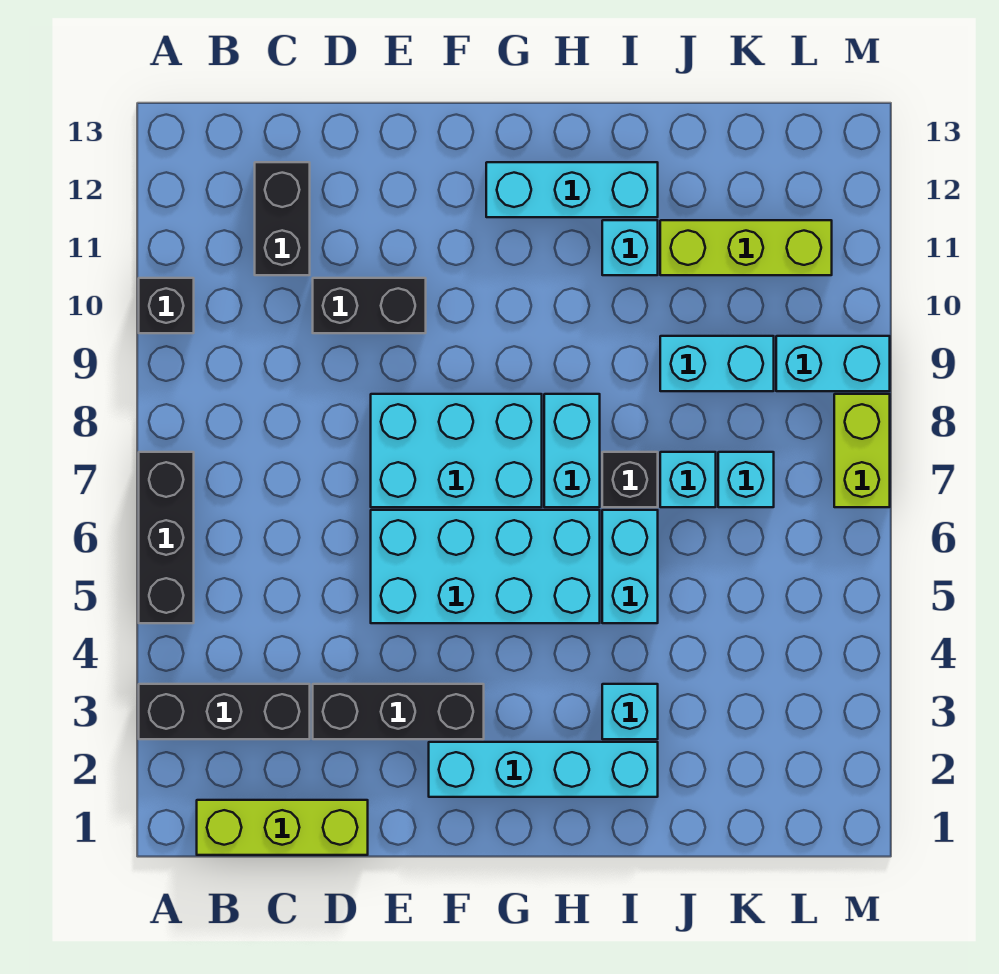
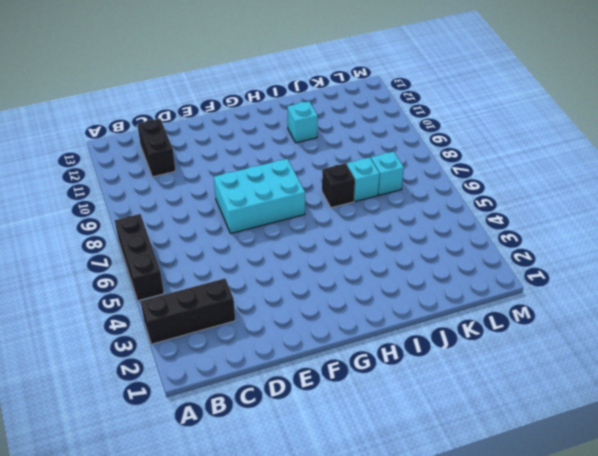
none -> black 1x1 brick [139,278,194,333]
none -> lime 1x3 brick [197,800,368,855]
none -> black 1x3 brick [313,684,484,739]

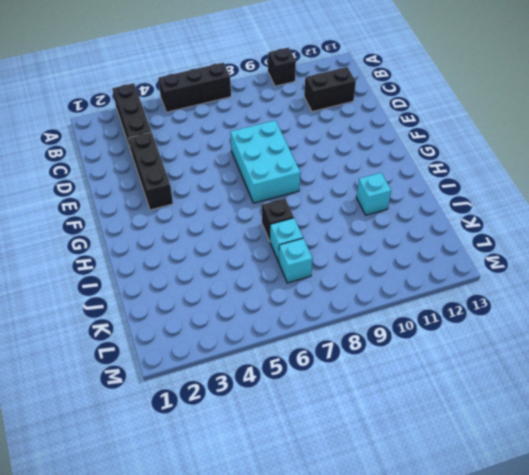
none -> lime 1x3 brick [197,800,368,855]
none -> black 1x2 brick [313,278,426,333]
none -> cyan 2x4 brick [371,510,600,623]

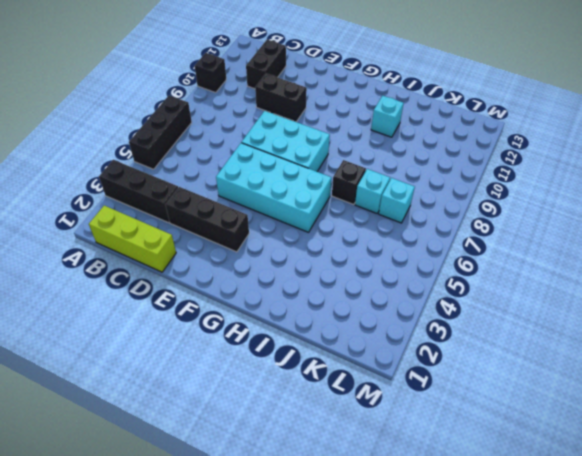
none -> cyan 1x4 brick [429,742,658,797]
none -> cyan 1x3 brick [486,162,658,217]
none -> cyan 1x2 brick [544,394,600,507]

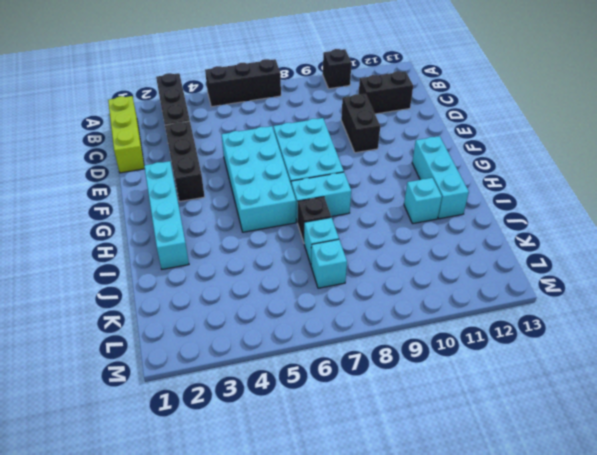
none -> cyan 1x1 brick [602,684,658,739]
none -> cyan 1x2 brick [602,510,658,623]
none -> cyan 1x2 brick [660,336,774,391]

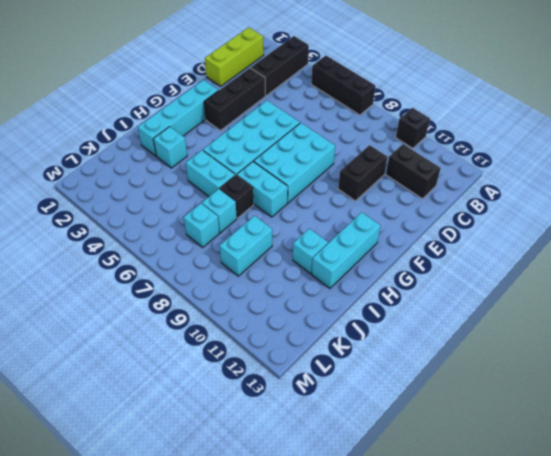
none -> lime 1x3 brick [660,220,832,275]
none -> cyan 1x2 brick [776,336,890,391]
none -> lime 1x2 brick [834,394,890,507]

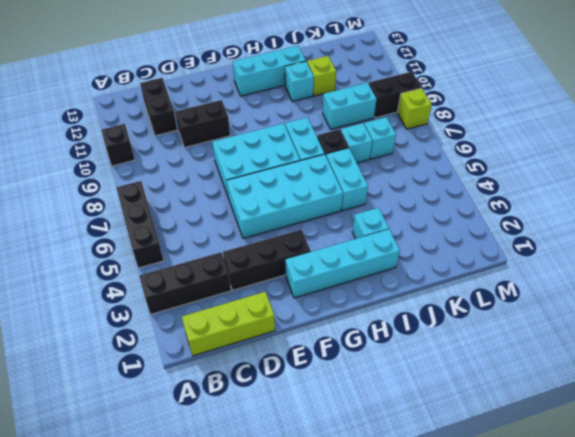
lime 1x1 brick [307,56,336,96] -> lime 1x3 brick [660,220,832,275]
black 1x2 brick [369,72,421,118] -> cyan 1x2 brick [776,336,890,391]
lime 1x1 brick [397,88,432,129] -> lime 1x2 brick [834,394,890,507]

